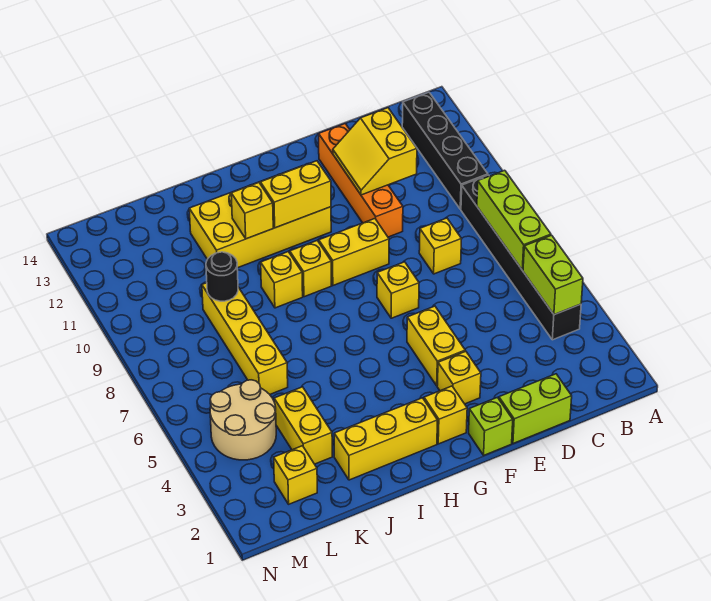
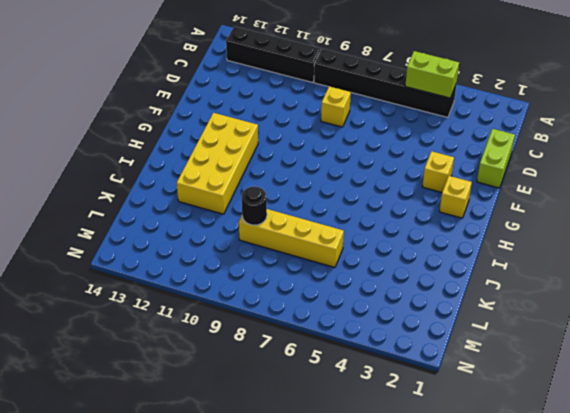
none -> orange 1x4 brick [319,124,403,237]
none -> lime 1x1 brick [469,397,513,455]
none -> yellow 1x2 brick [407,306,465,386]

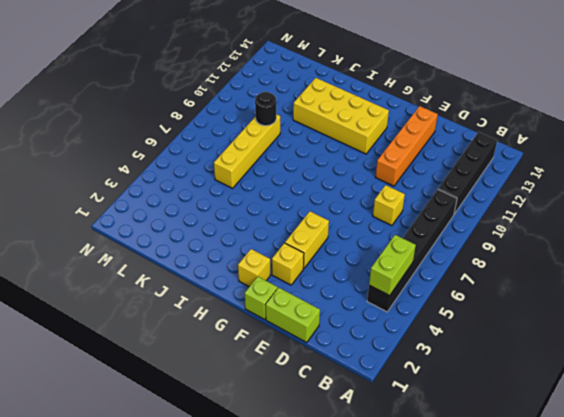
none -> yellow 1x1 brick [377,262,419,318]
none -> yellow 1x2 brick [319,219,389,285]
none -> yellow 1x3 brick [334,398,438,480]

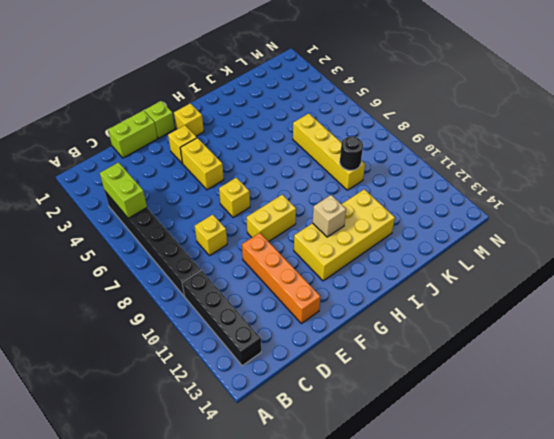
tan 1x1 brick [313,195,346,237] -> yellow 1x2 brick [261,161,331,228]
none -> yellow 1x3 brick [334,398,438,480]
none -> yellow 1x1 brick [290,240,332,297]
none -> yellow 1x1 brick [261,252,303,308]

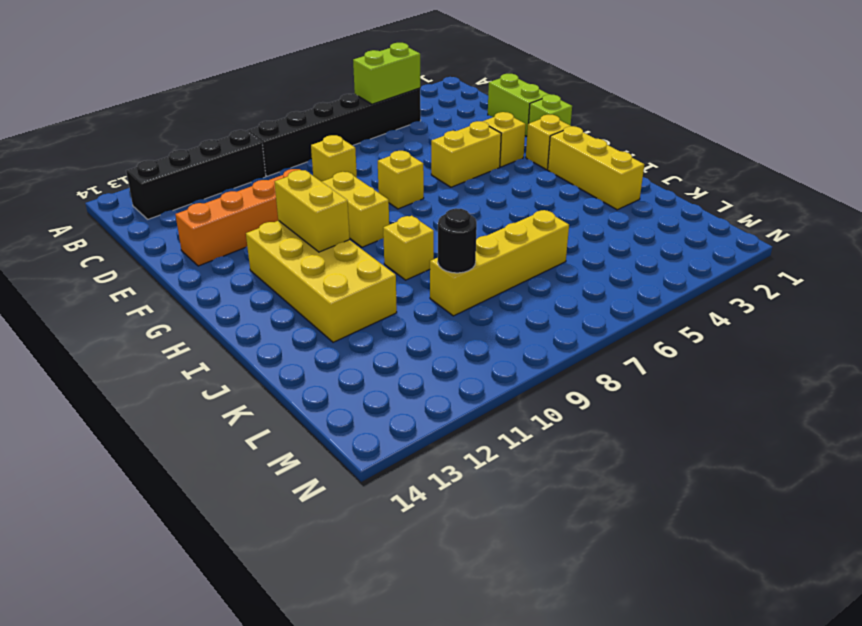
none -> yellow 1x1 brick [290,240,332,297]
none -> yellow 1x2 brick [274,387,332,464]
none -> yellow 1x1 brick [274,446,317,504]

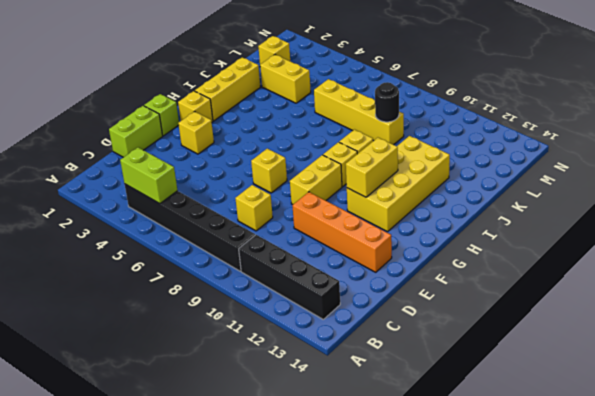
none -> yellow 1x2 brick [407,306,465,386]
none -> tan 2x2 round brick [210,380,276,460]
none -> lime 1x3 brick [477,170,551,270]

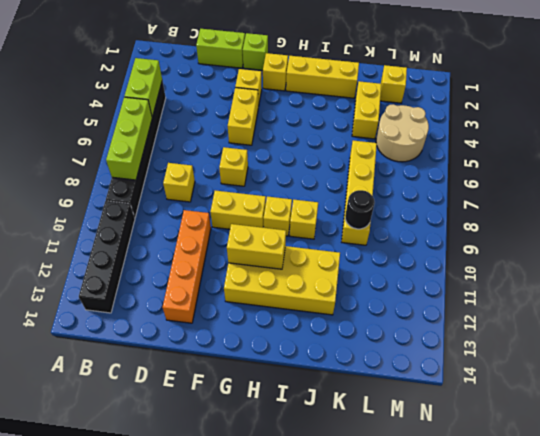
none -> yellow 2x2 slope [333,108,417,195]
none -> yellow 1x1 brick [231,183,273,239]

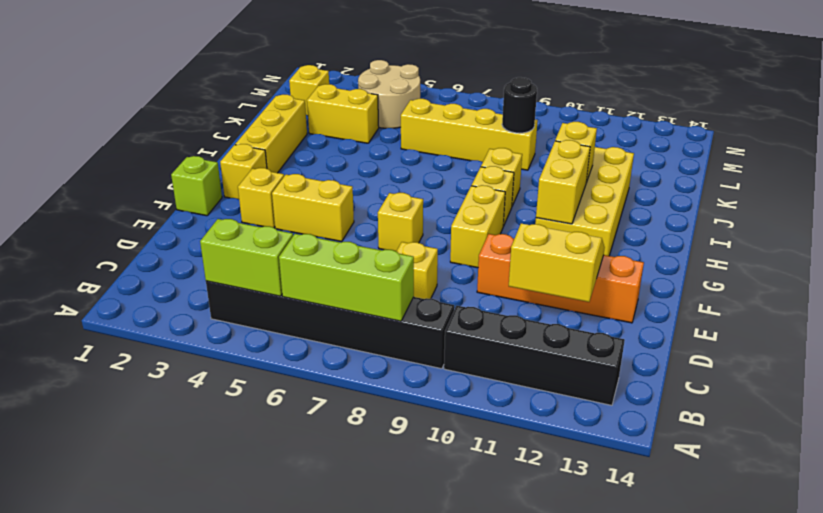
none -> lime 1x2 brick [499,374,572,443]

